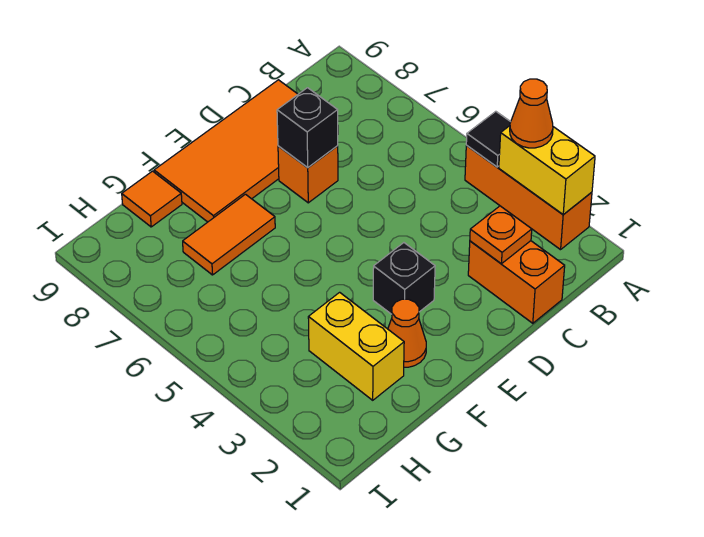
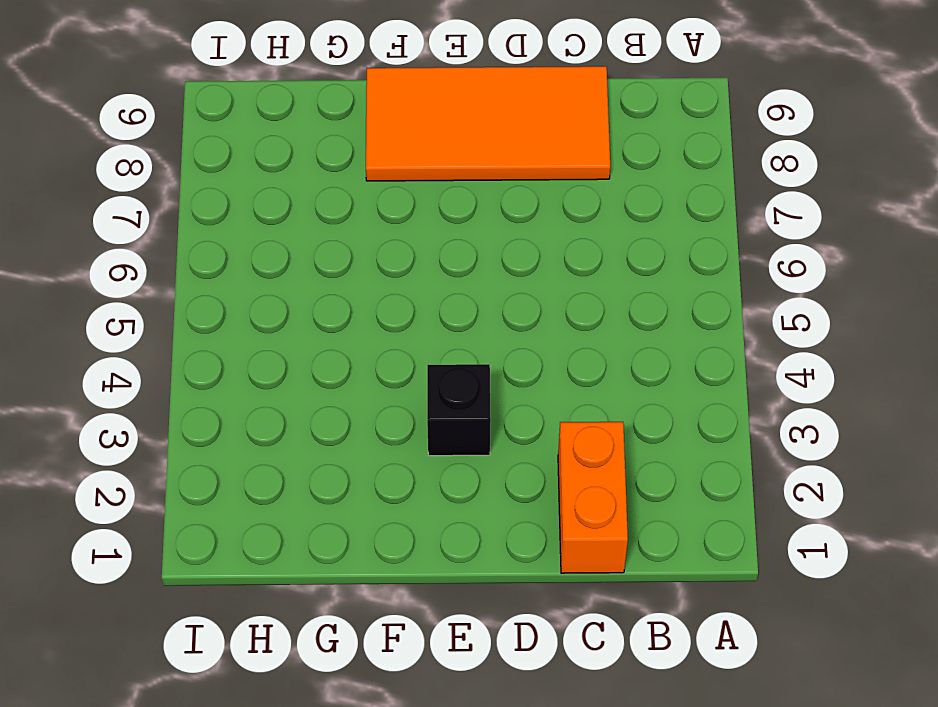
none -> orange 1x3 brick [465,146,592,250]
none -> orange 1x1 brick [278,146,338,203]
none -> orange 1x1 cone [388,299,426,367]

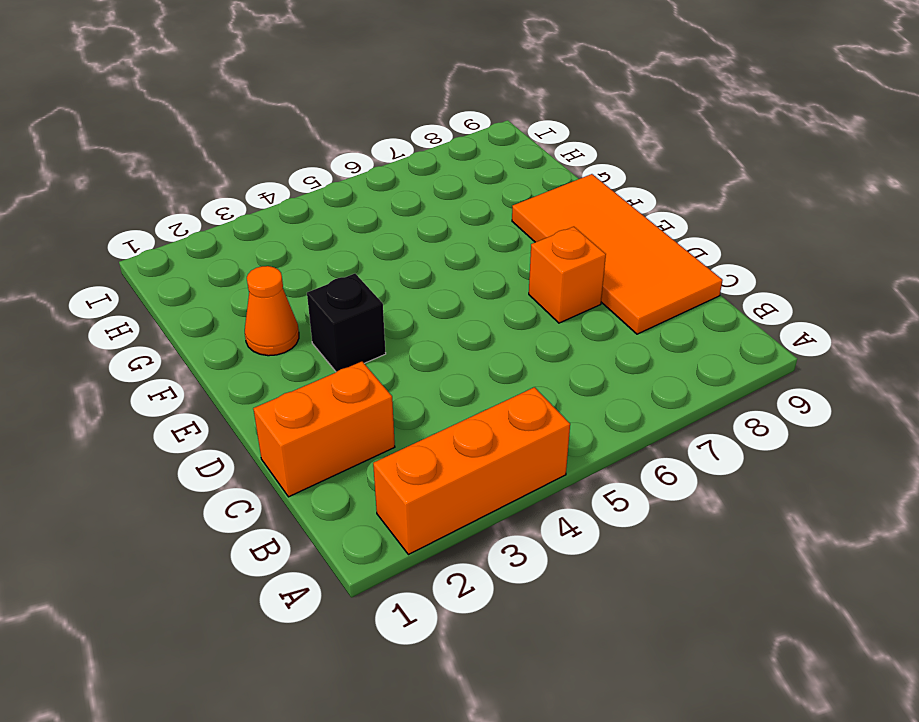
none -> orange 1x2 tile [183,194,275,275]
none -> yellow 1x2 brick [308,292,404,400]
none -> orange 1x1 tile [122,171,182,227]

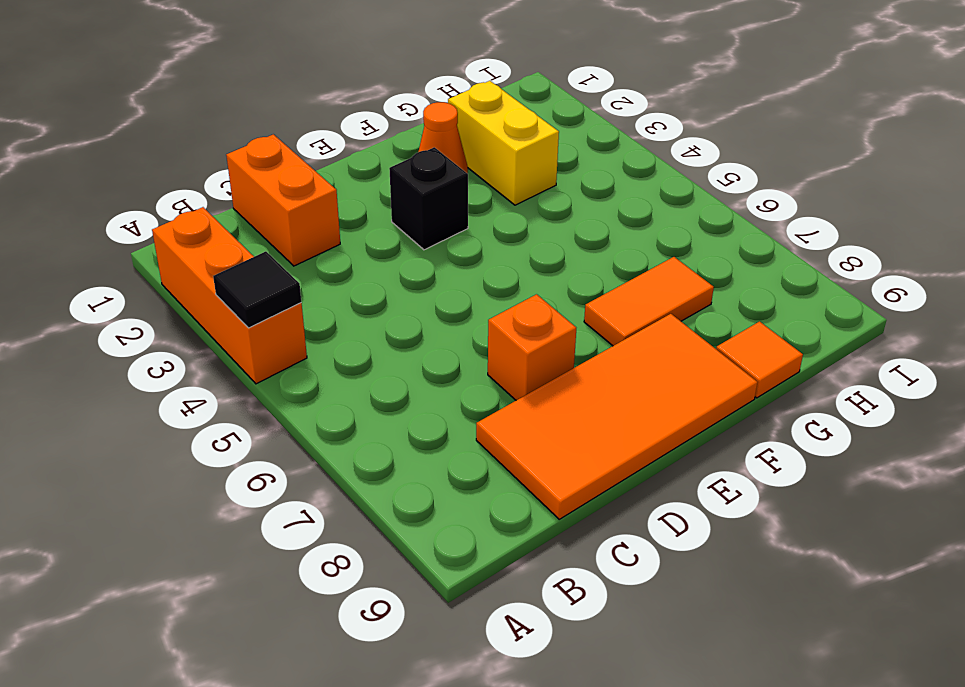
none -> yellow 1x2 brick [499,126,595,215]
none -> orange 1x1 plate [470,206,532,264]
none -> black 1x1 brick [277,88,338,168]

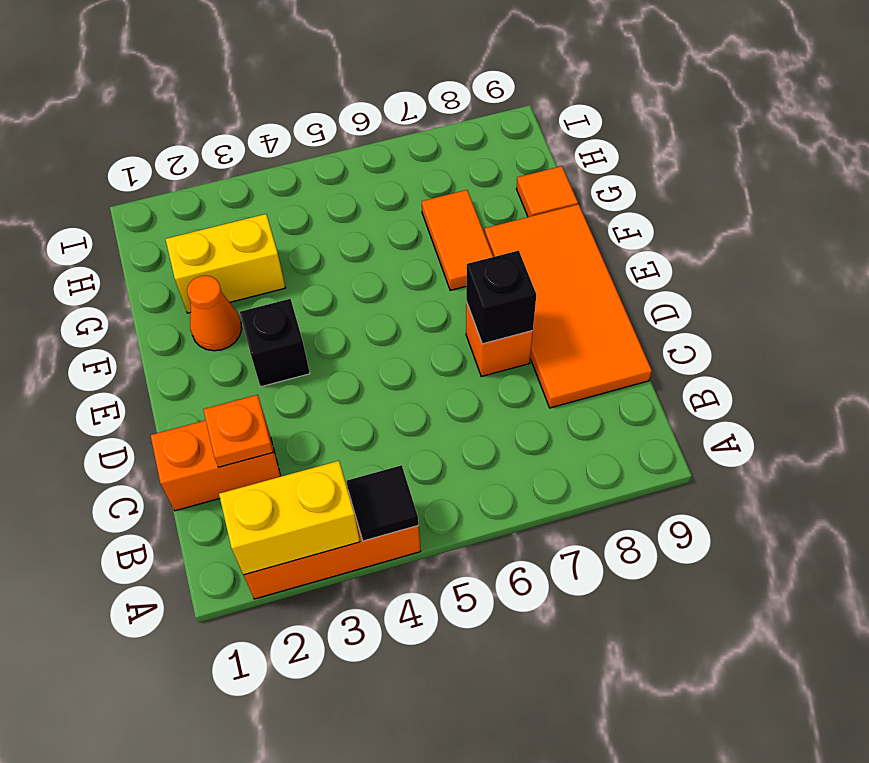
none -> orange 1x1 cone [510,79,553,148]

